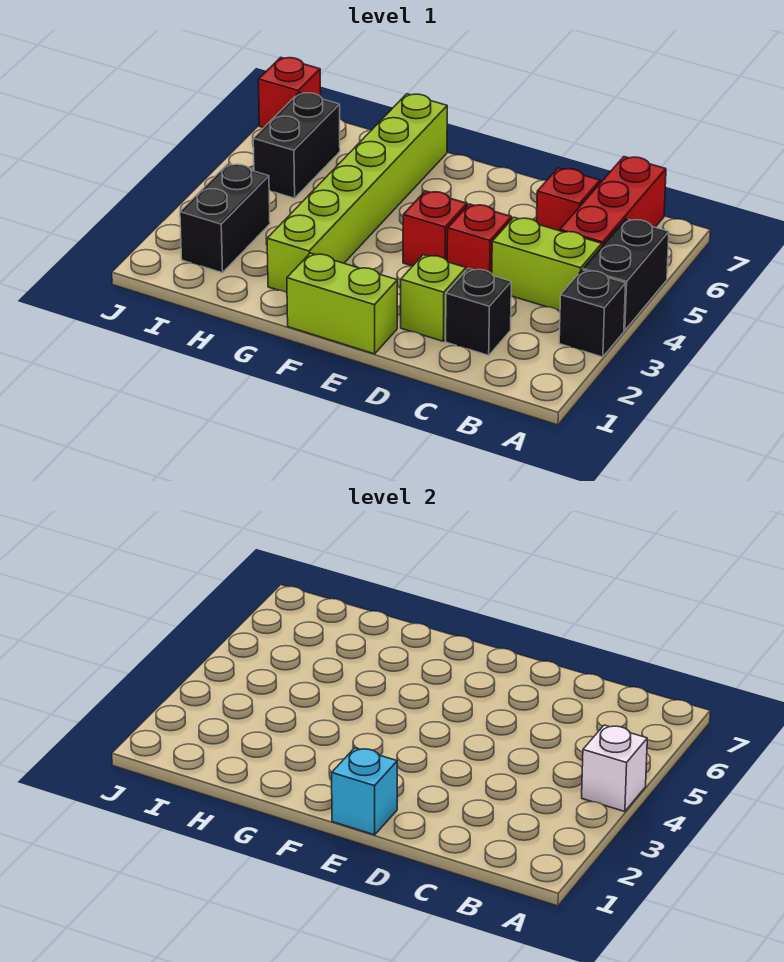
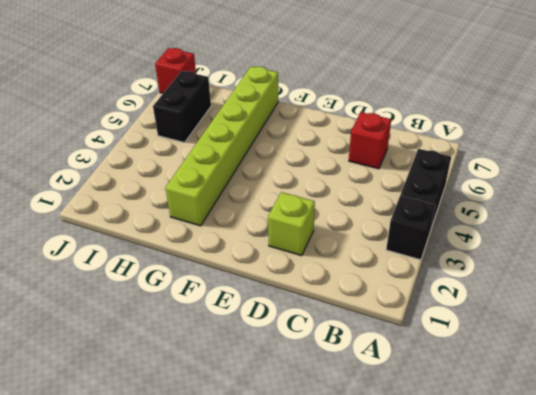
none -> lime 1x2 brick [492,217,602,311]
none -> red 1x3 brick [560,157,666,246]
none -> black 1x1 brick [446,268,511,355]

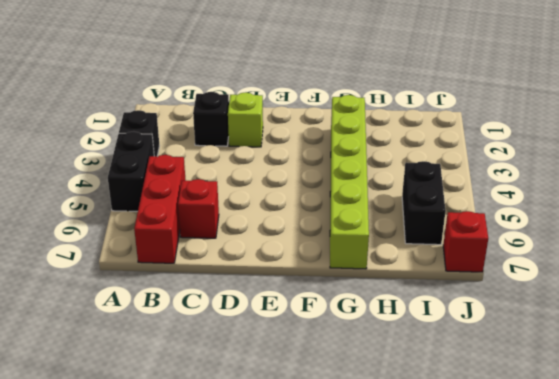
none -> lime 1x2 brick [492,217,602,311]
none -> red 1x1 brick [447,204,512,273]
none -> lime 1x2 brick [287,253,397,354]

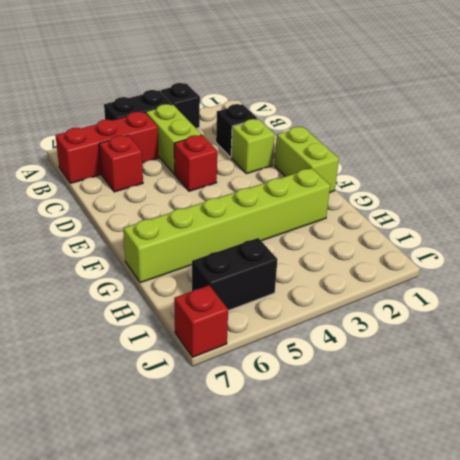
none -> red 1x1 brick [403,191,467,266]
none -> black 1x2 brick [180,164,270,273]
none -> white 1x1 brick [582,725,647,812]

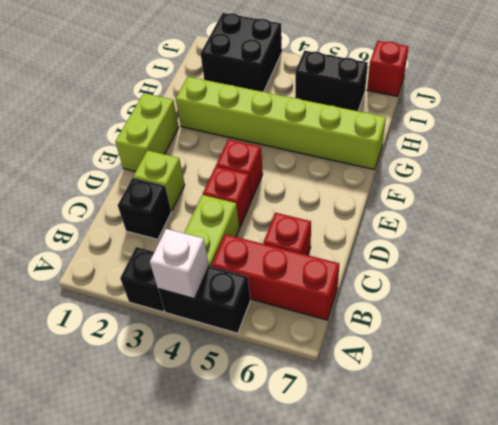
black 2x2 brick [200,13,282,92] -> black 1x2 brick [180,164,270,273]
none -> cyan 1x1 brick [332,748,397,835]

